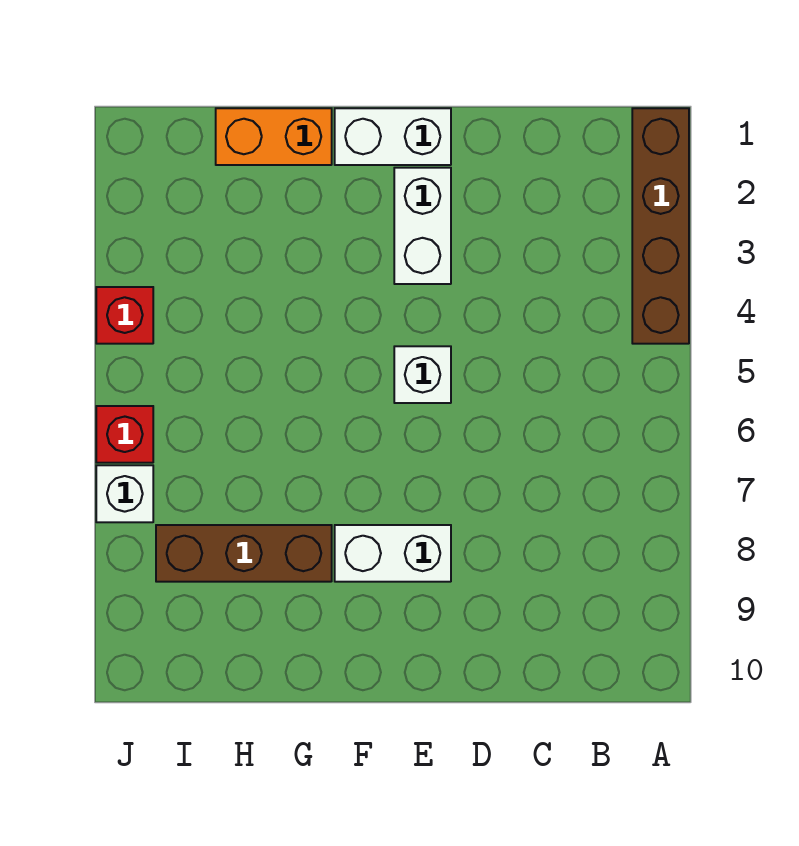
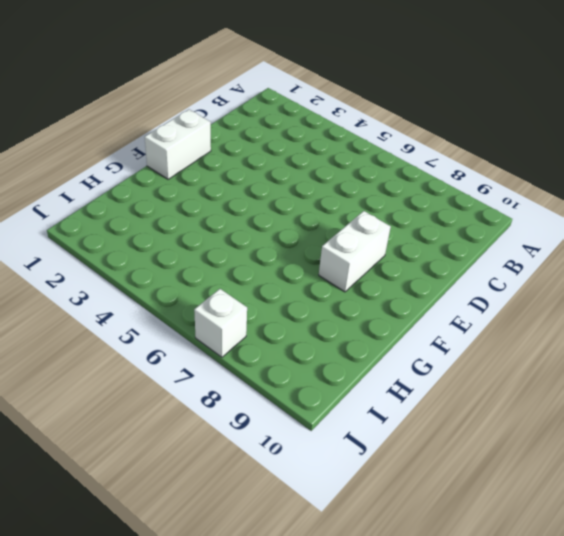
none -> brown 1x4 brick [632,108,689,344]
none -> white 1x2 brick [394,168,451,284]

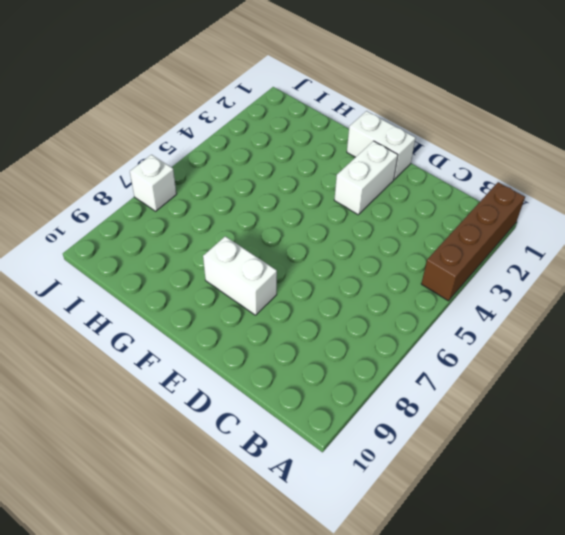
none -> white 1x1 brick [394,346,451,403]
none -> orange 1x2 brick [216,108,332,165]

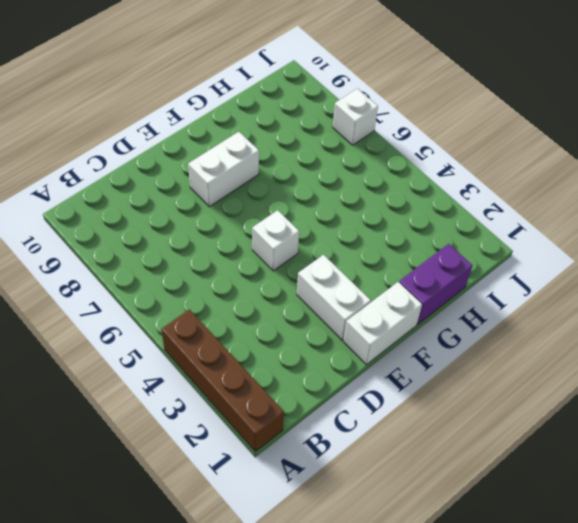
purple 1x2 brick [399,244,472,324] -> orange 1x2 brick [216,108,332,165]
none -> brown 1x3 brick [156,525,332,582]
none -> red 1x1 brick [96,287,153,344]

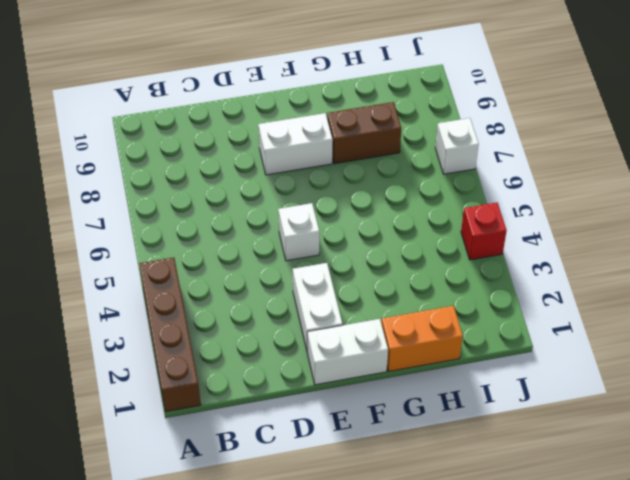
brown 1x2 brick [327,102,401,164] -> brown 1x3 brick [156,525,332,582]
none -> red 1x1 brick [96,406,153,463]

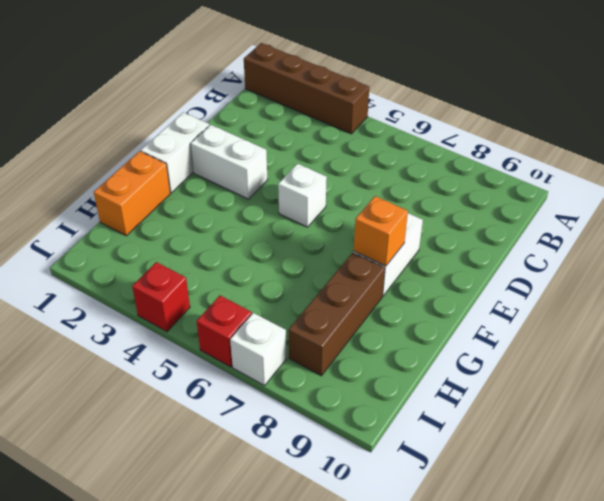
orange 1x1 brick [354,196,408,266] -> none

